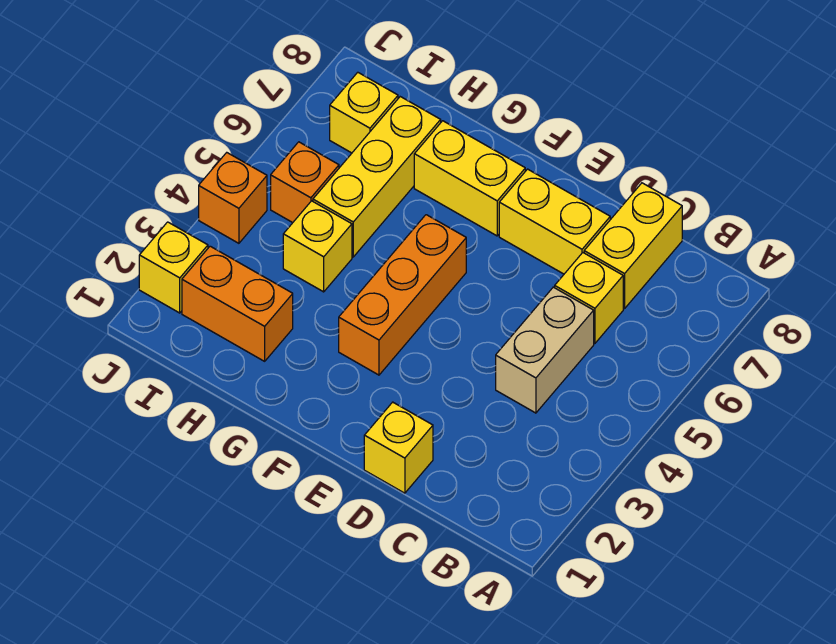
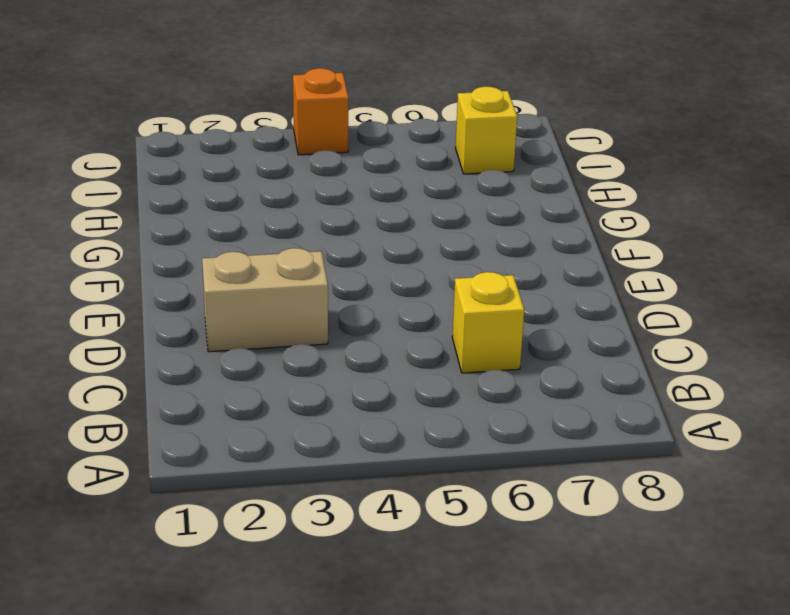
tan 1x2 brick [202,248,328,352] -> tan 1x2 brick moved to [496,287,594,413]
none -> yellow 1x2 brick [584,183,682,309]
none -> yellow 1x1 brick [364,402,433,493]
none -> yellow 1x2 brick [499,169,610,274]

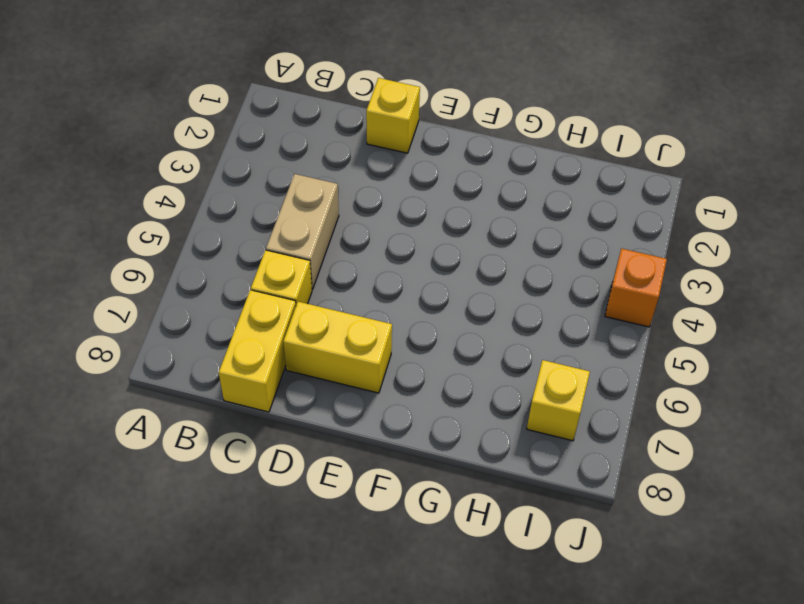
none -> orange 1x3 brick [339,215,466,375]
none -> yellow 1x2 brick [414,121,525,236]
none -> orange 1x2 brick [182,246,293,361]

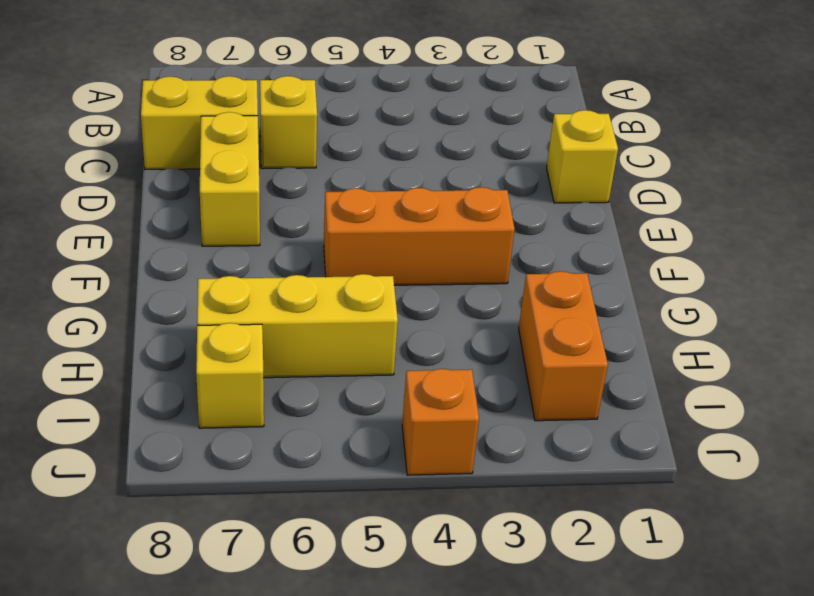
none -> tan 1x2 brick [496,287,594,413]
none -> yellow 1x2 brick [414,121,525,236]
none -> yellow 1x1 brick [283,201,352,292]

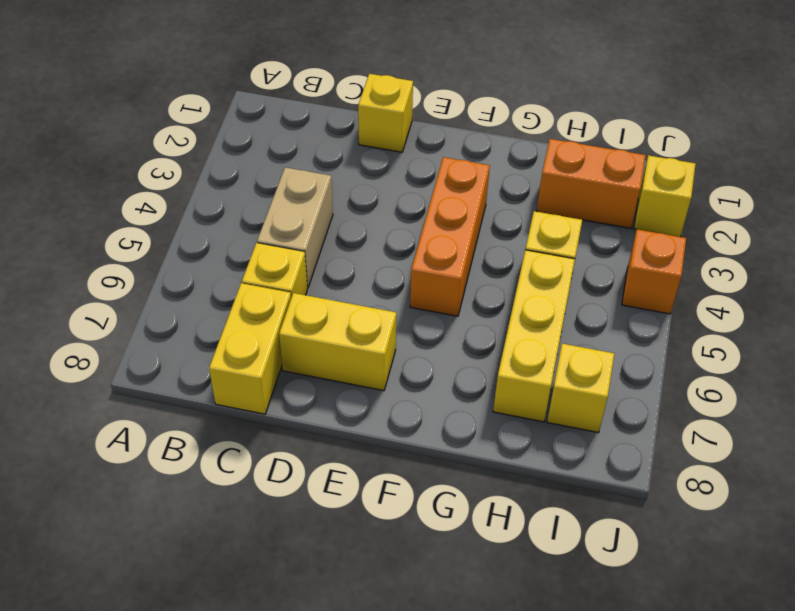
none -> yellow 1x2 brick [414,121,525,236]
none -> orange 1x1 brick [271,142,339,223]

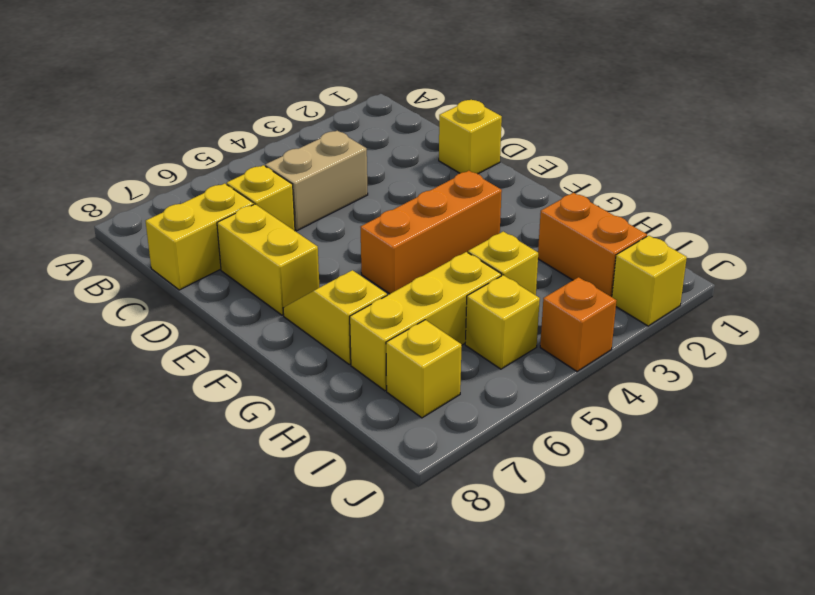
yellow 1x2 slope [283,270,387,365] -> yellow 1x2 brick [414,121,525,236]
yellow 1x1 brick [465,275,540,369] -> orange 1x1 brick [271,142,339,223]

